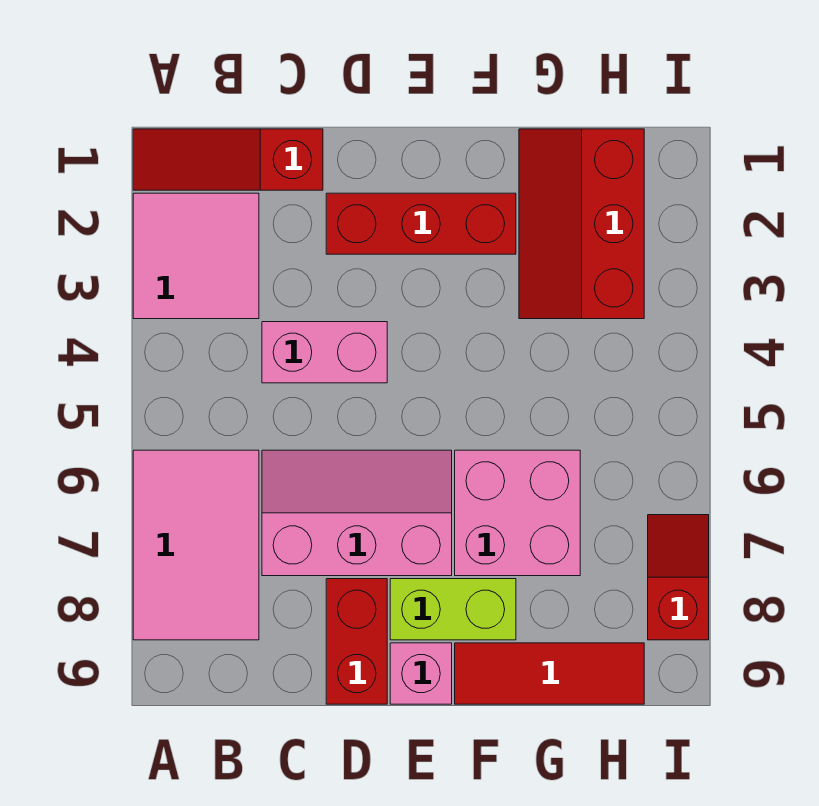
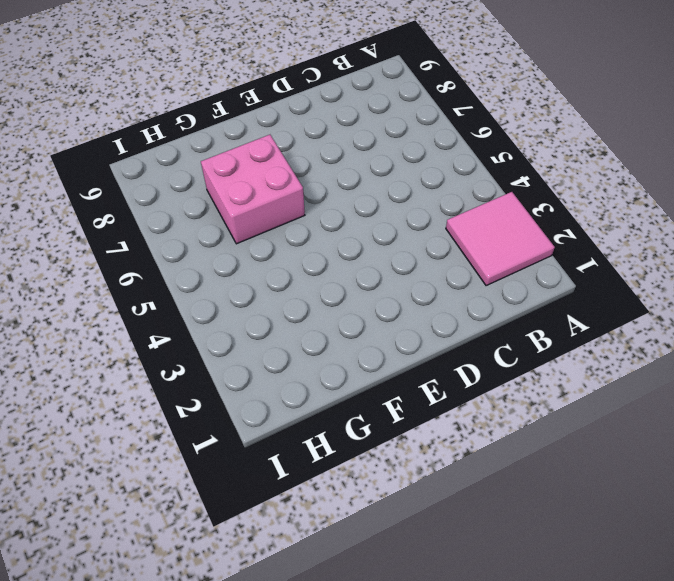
none -> red 1x3 slope [133,129,323,190]
none -> pink 2x3 tile [133,450,259,640]
none -> pink 1x2 brick [262,322,387,383]

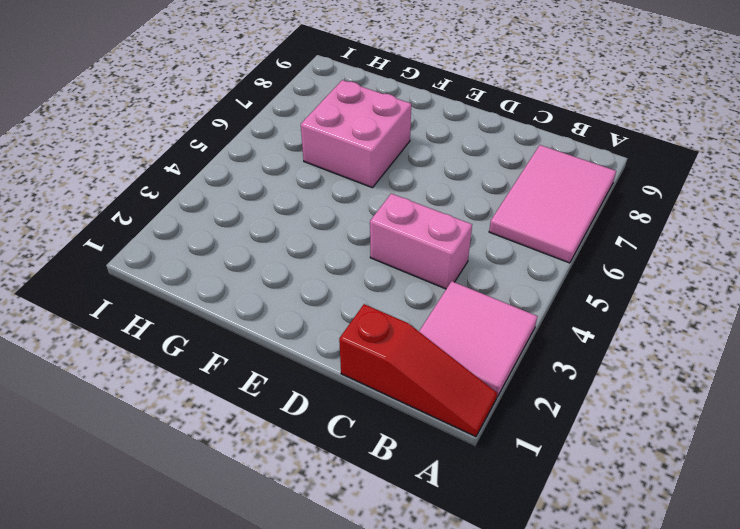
none -> pink 2x3 slope [262,450,452,576]
none -> red 1x3 brick [326,193,516,254]
none -> red 1x2 brick [326,579,387,704]

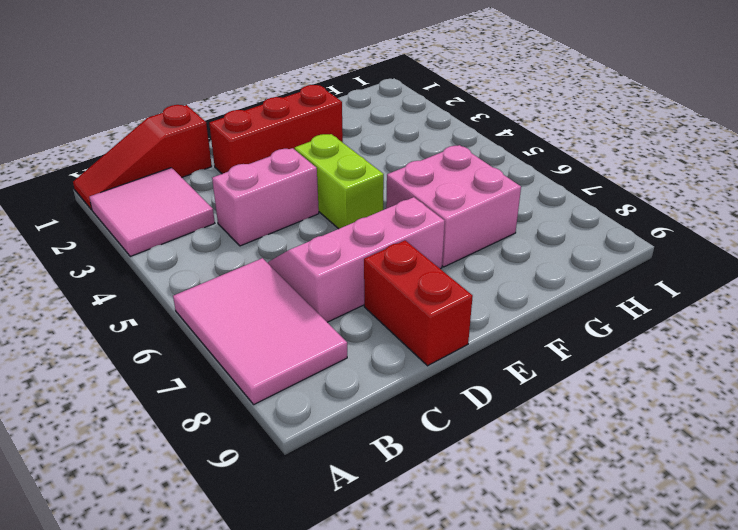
lime 1x2 brick [295,134,384,229] -> lime 1x2 brick turned to [390,579,516,640]
none -> pink 1x1 brick [390,643,452,704]
none -> red 1x3 tile [455,643,644,704]
none -> red 2x3 slope [519,129,644,319]

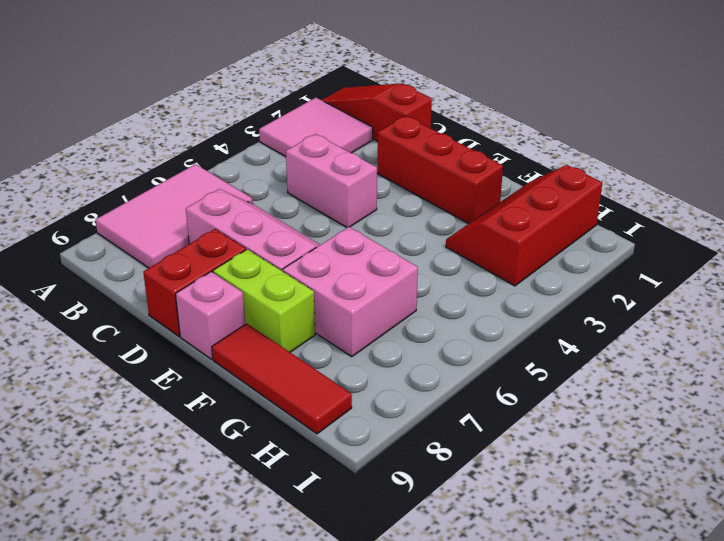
none -> red 1x2 slope [648,515,709,640]

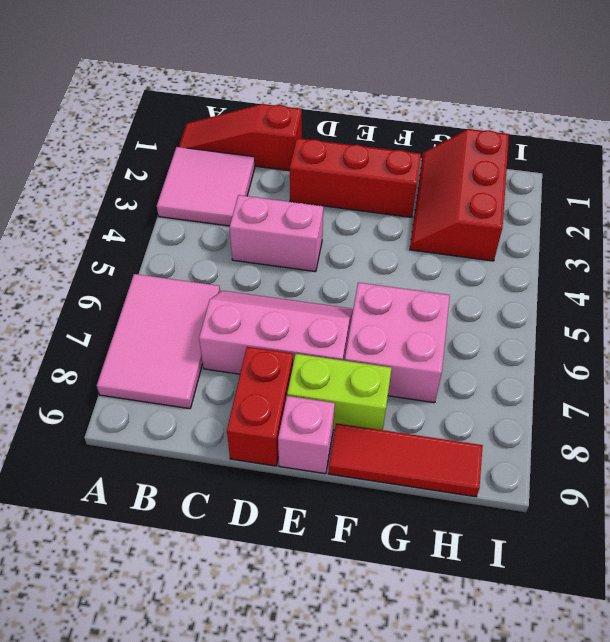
none -> red 1x2 slope [648,515,709,640]

